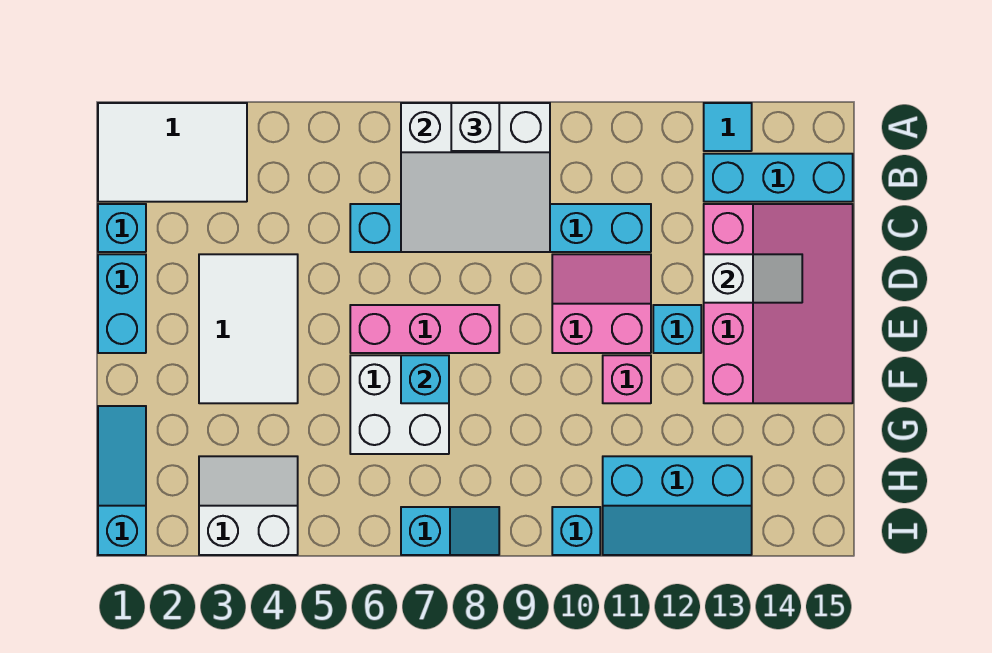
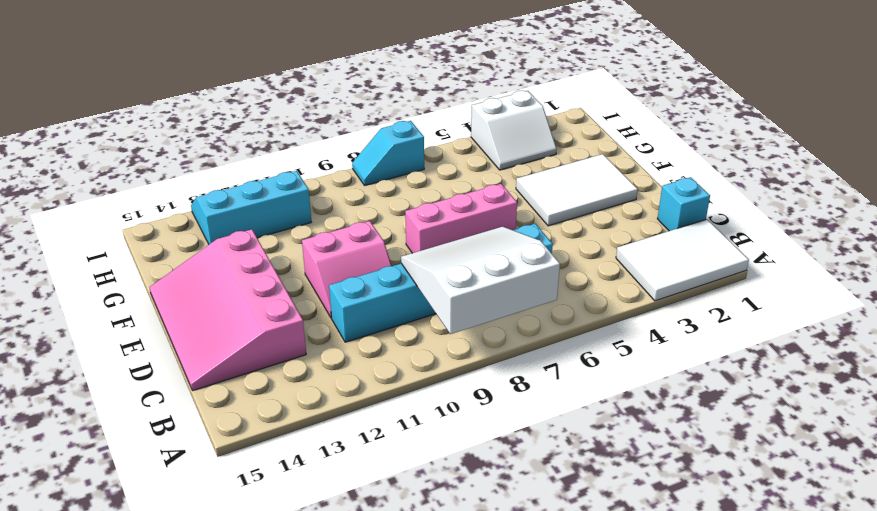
white 2x3 tile [516,154,638,226] -> white 2x3 tile turned to [199,254,298,403]
none -> cyan 1x1 tile [704,103,752,151]
none -> cyan 1x3 brick [704,154,853,202]
none -> cyan 1x2 brick [98,254,146,353]

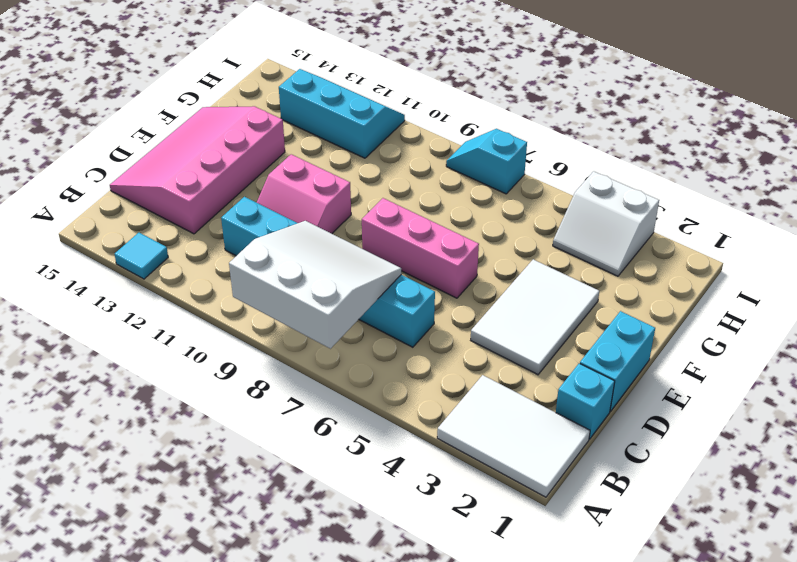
none -> cyan 1x3 brick [704,154,853,202]
none -> cyan 1x1 brick [653,305,701,353]
none -> white 2x2 brick [350,355,449,454]

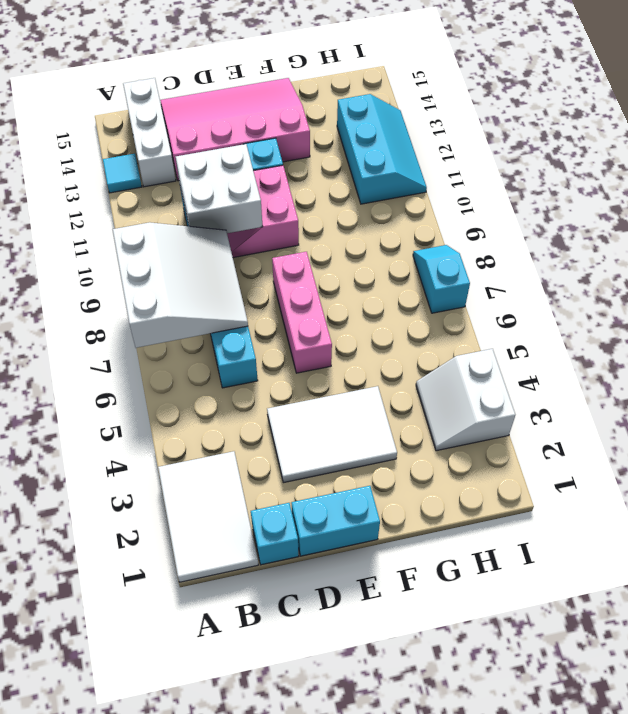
white 1x3 brick [123,78,176,187] -> cyan 1x3 brick [704,154,853,202]
white 2x2 brick [176,144,263,233] -> white 2x2 brick moved to [350,355,449,454]
none -> pink 1x1 brick [603,355,651,403]
none -> cyan 1x3 slope [98,406,146,555]
none -> cyan 1x1 brick [552,507,600,555]

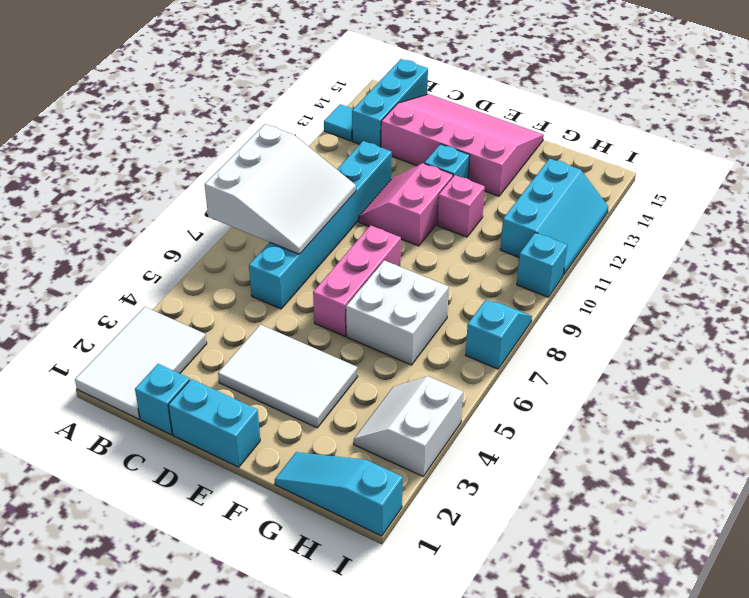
none -> white 1x2 slope [704,254,802,303]
none -> cyan 1x1 brick [401,355,449,403]
none -> white 1x1 brick [451,103,499,151]

